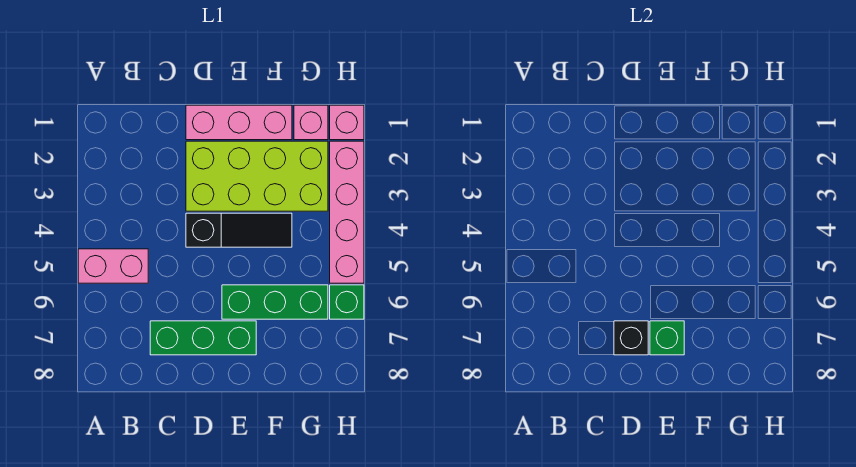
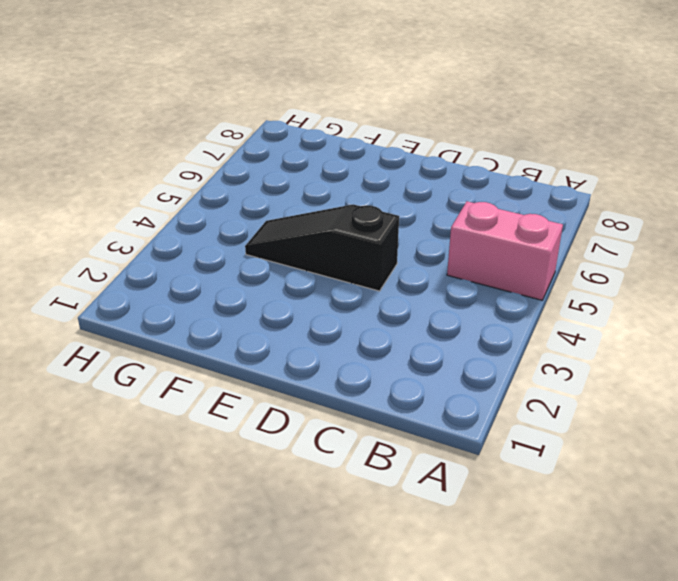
none -> green 1x3 brick [150,321,256,355]
none -> pink 1x3 brick [186,105,292,140]
none -> lime 2x4 brick [186,141,328,211]

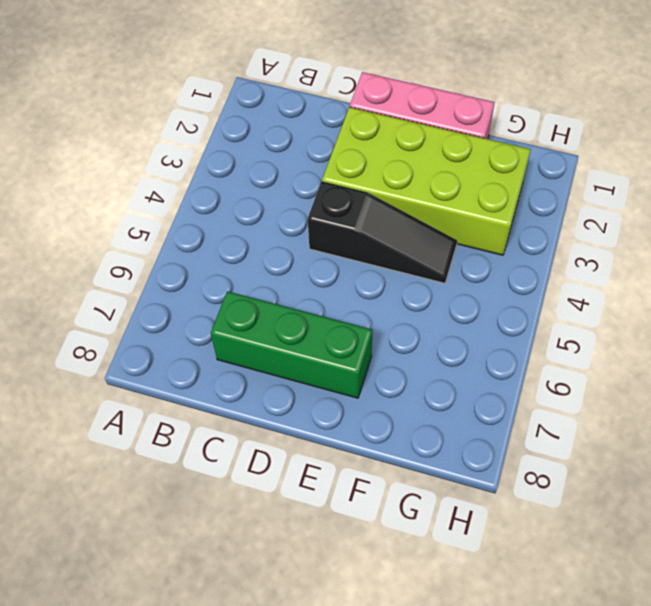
none -> pink 1x2 brick [78,249,148,283]
none -> green 1x3 brick [222,285,328,319]
none -> pink 1x1 brick [294,105,328,140]

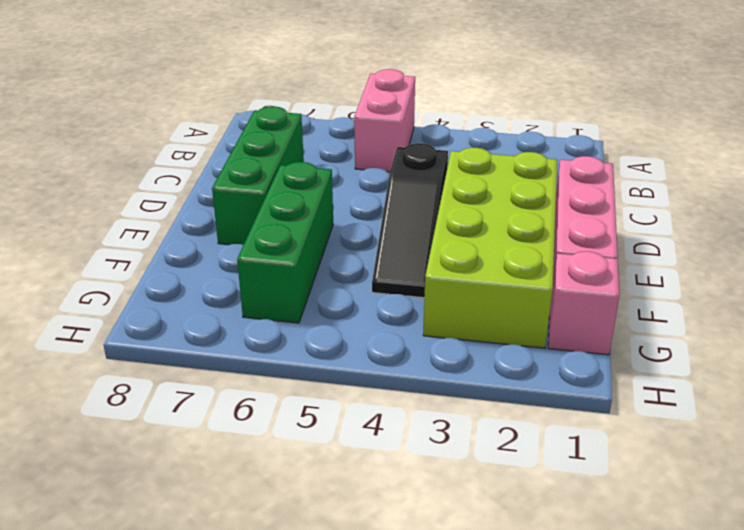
none -> pink 1x1 brick [330,105,364,140]
none -> pink 1x4 brick [330,141,364,283]
none -> green 1x1 brick [330,285,364,319]

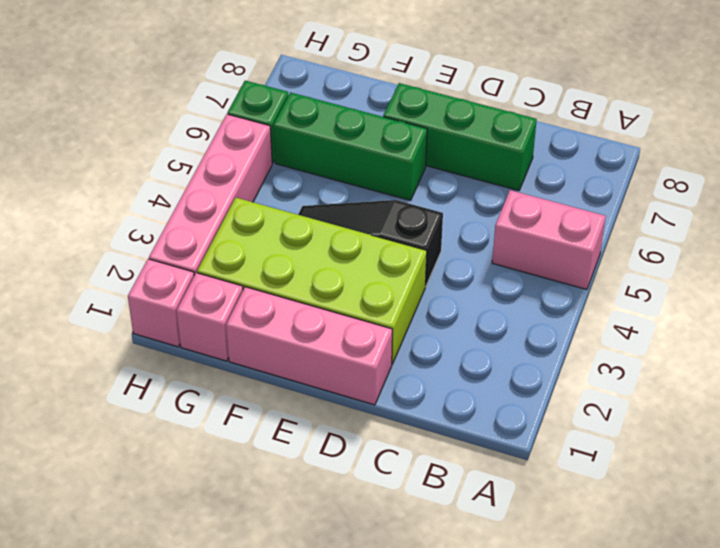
none -> black 1x1 brick [614,321,648,355]
none -> green 1x1 brick [650,321,684,355]

